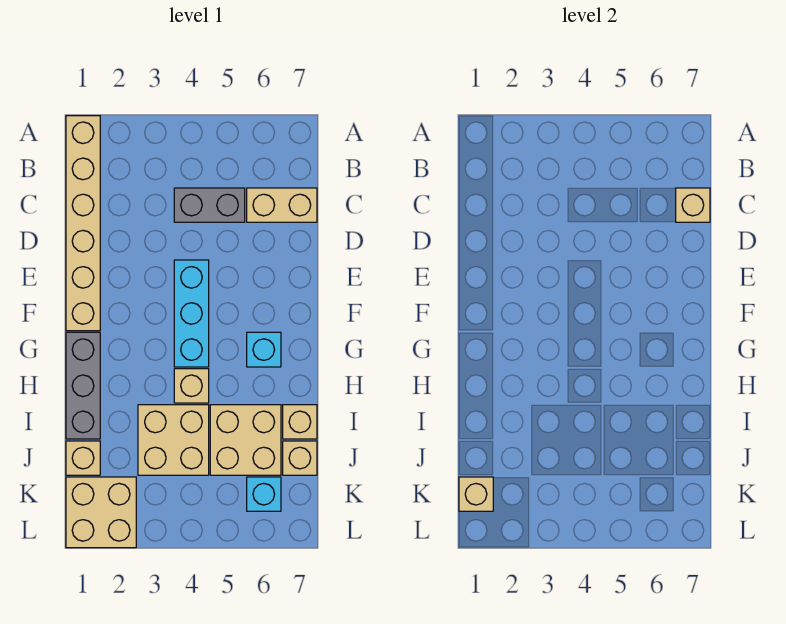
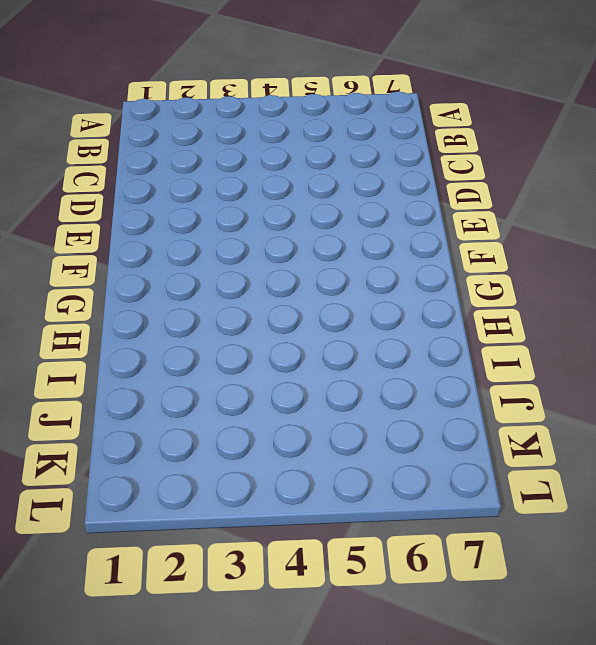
none -> tan 1x6 brick [66,116,100,331]
none -> grey 1x2 brick [174,188,245,222]
none -> tan 1x2 brick [247,188,317,222]

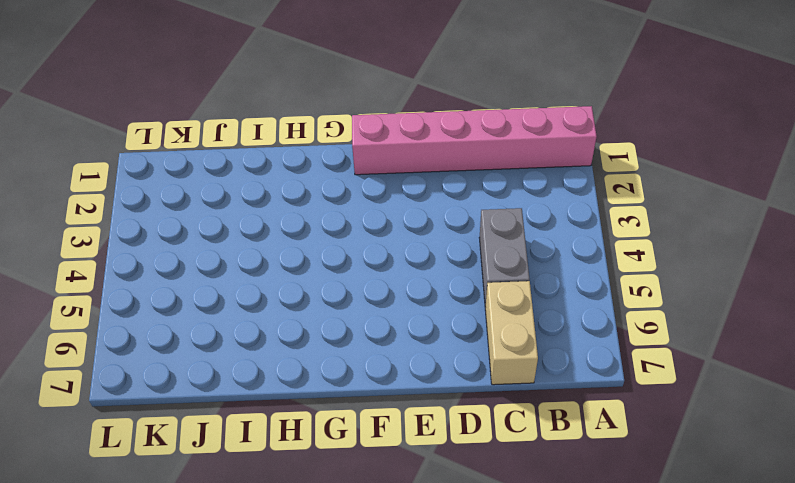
pink 1x6 brick [352,106,597,175] -> tan 1x6 brick [66,116,100,331]
none -> cyan 1x3 brick [174,260,209,367]
none -> grey 1x3 brick [66,332,100,439]
none -> cyan 1x1 brick [247,332,281,367]

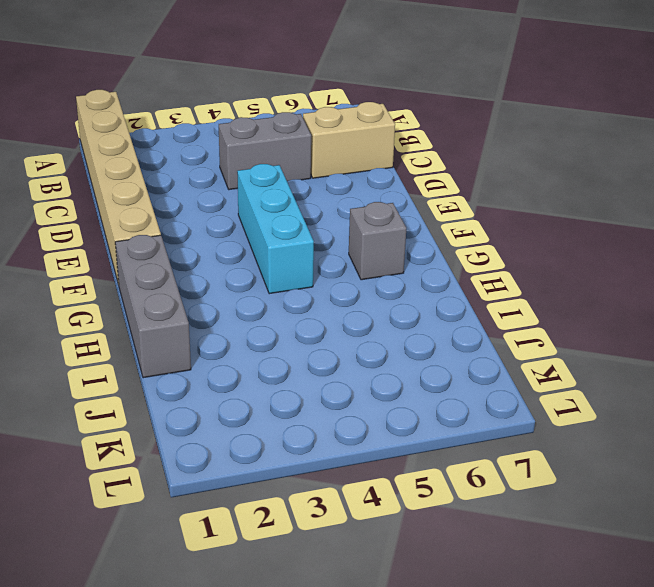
grey 1x1 brick [349,202,406,280] -> cyan 1x1 brick [247,332,281,367]
none -> tan 1x1 brick [174,369,209,403]
none -> tan 2x2 brick [138,405,209,475]
none -> tan 2x2 brick [210,405,281,475]

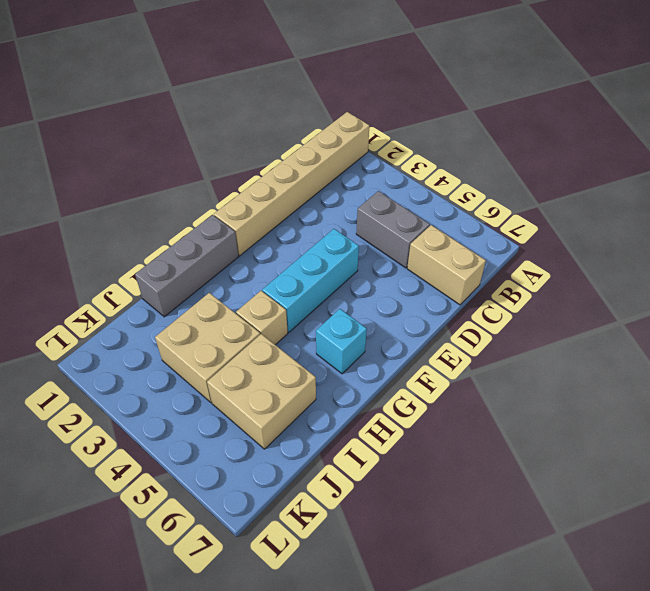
none -> tan 1x1 brick [283,405,317,439]
none -> tan 1x1 brick [66,441,100,475]
none -> tan 1x1 brick [283,441,317,475]

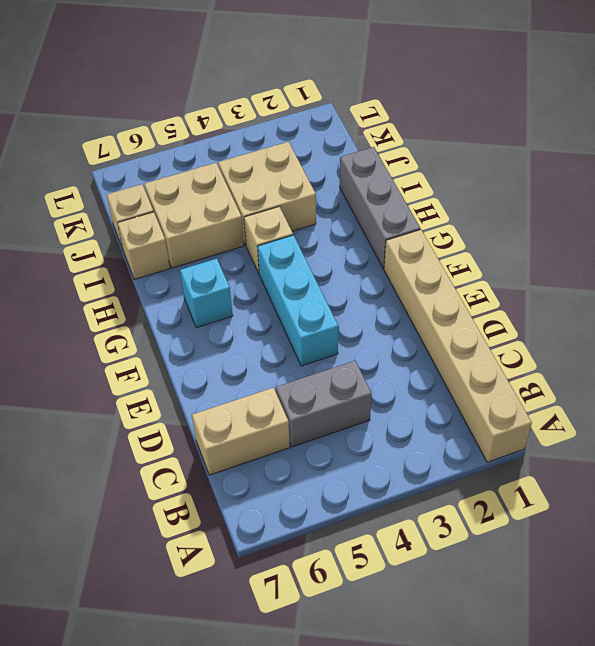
none -> tan 1x1 brick [66,441,100,475]
none -> tan 2x2 brick [66,477,136,548]
none -> cyan 1x1 brick [247,477,281,511]

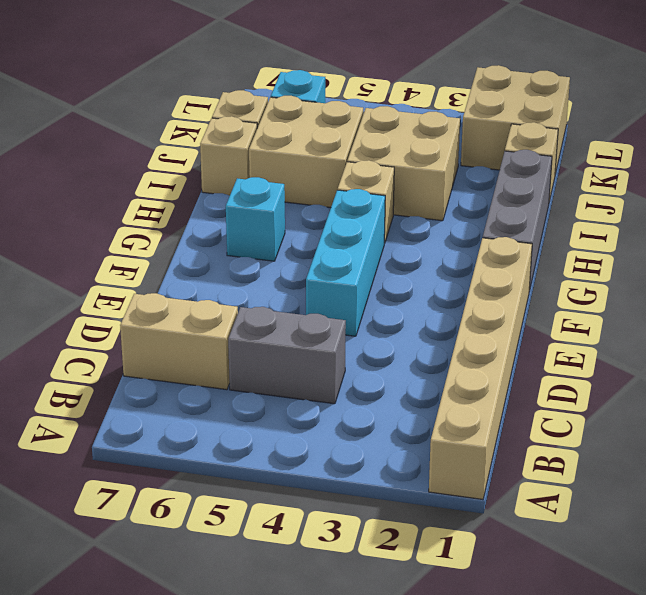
none -> tan 1x1 brick [676,188,710,222]
none -> tan 1x1 brick [459,477,493,511]

